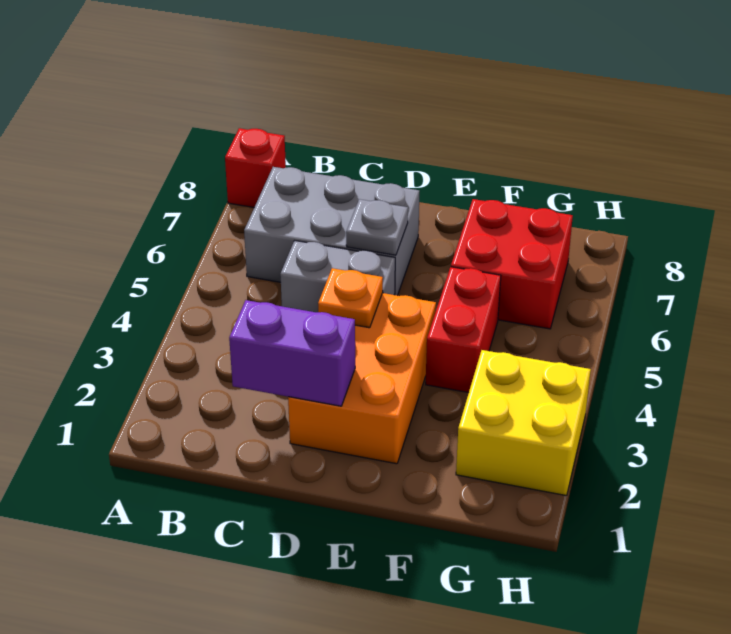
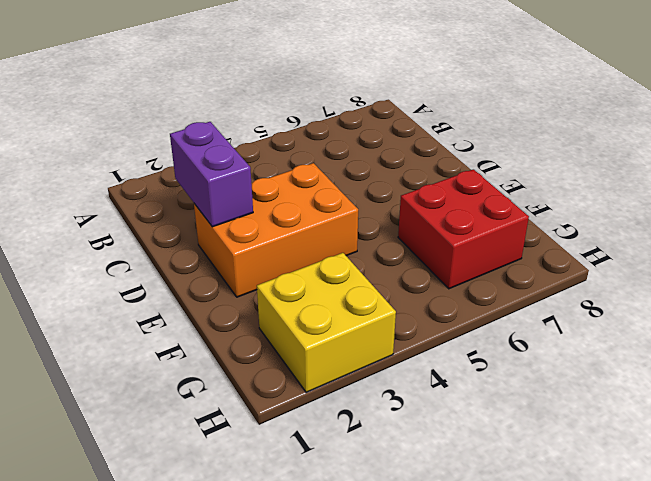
none -> red 1x1 brick [225,128,286,207]
none -> grey 2x3 brick [244,167,420,296]

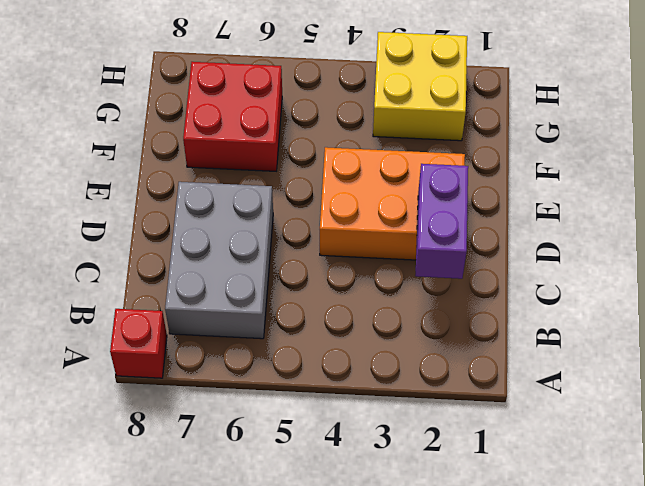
none -> grey 1x2 brick [280,241,395,312]
none -> red 1x2 brick [426,267,501,393]

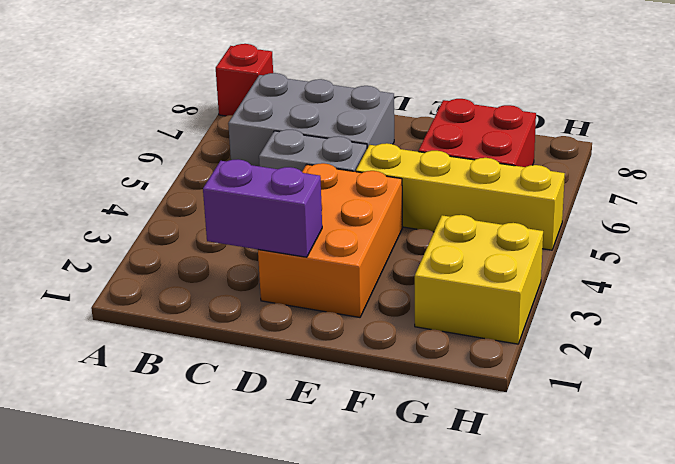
yellow 1x4 brick [356,143,565,250] -> red 1x2 brick [426,267,501,393]
none -> orange 1x1 plate [318,268,383,328]
none -> grey 1x1 plate [346,199,408,255]

